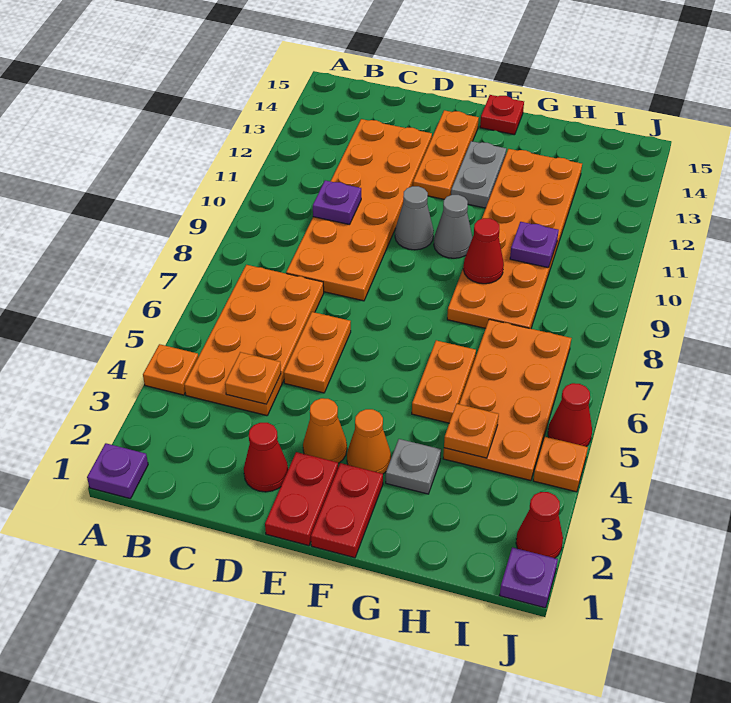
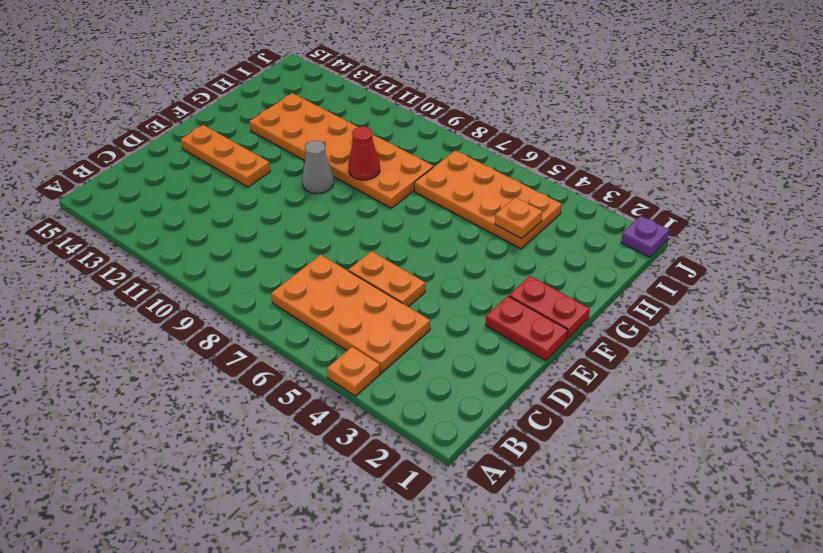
none -> purple 1x1 plate [87,443,148,499]
none -> orange 2x6 plate [286,119,432,301]
none -> red 1x1 cone [244,423,288,492]

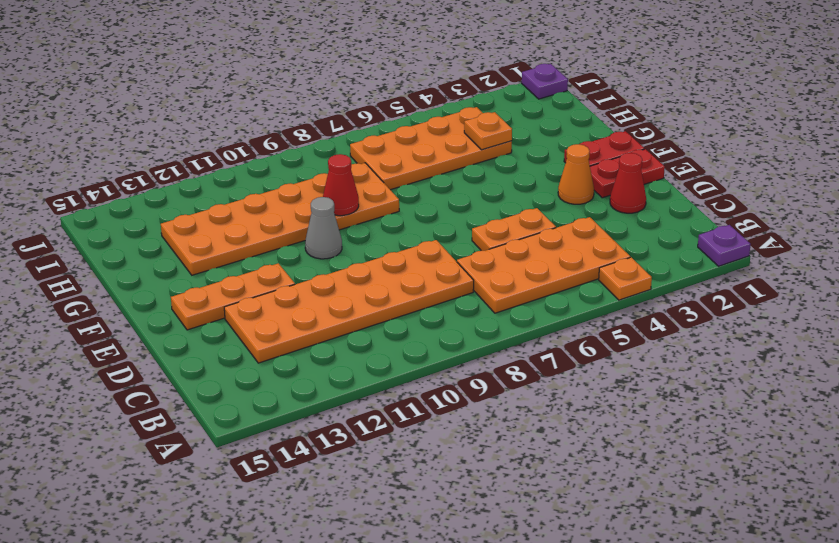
none -> grey 1x1 cone [395,186,434,250]
none -> orange 1x1 cone [347,409,391,474]
none -> grey 1x2 plate [451,141,506,208]

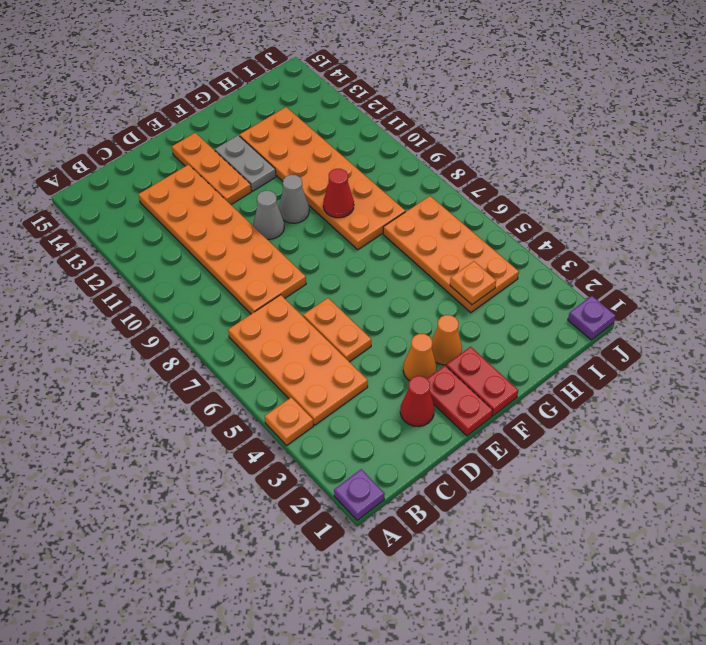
none -> red 1x1 plate [480,95,524,135]
none -> grey 1x1 plate [386,439,441,494]
none -> orange 1x2 plate [412,340,476,423]

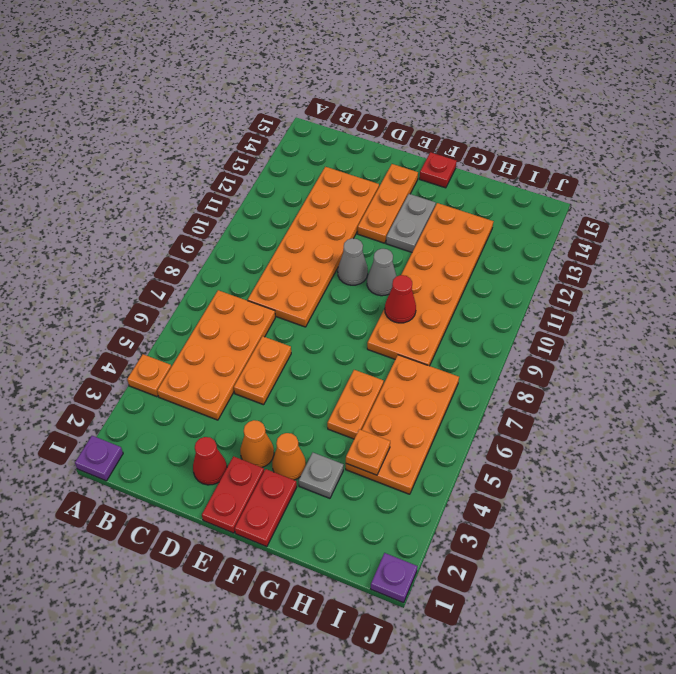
none -> red 1x1 cone [516,492,563,558]
none -> orange 1x1 plate [533,437,588,492]
none -> red 1x1 cone [548,383,592,446]

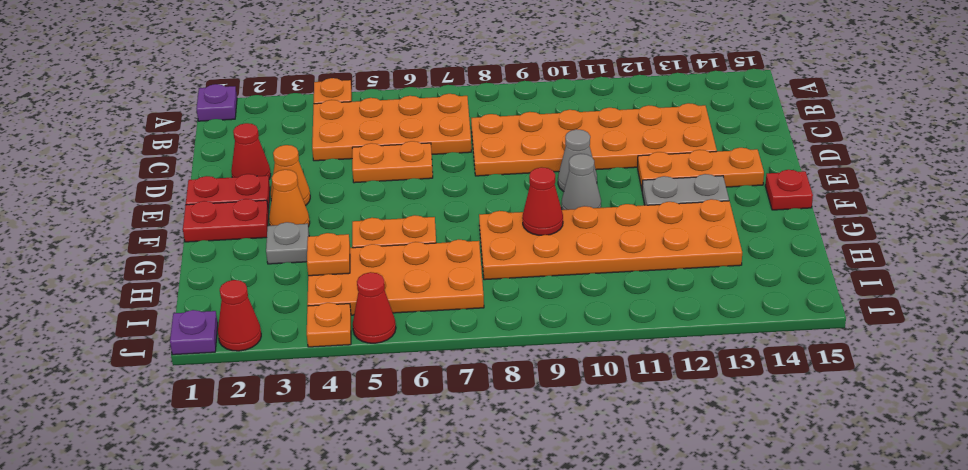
none -> orange 1x1 plate [225,352,281,404]
none -> purple 1x1 plate [313,180,361,225]
none -> purple 1x1 plate [510,222,559,268]

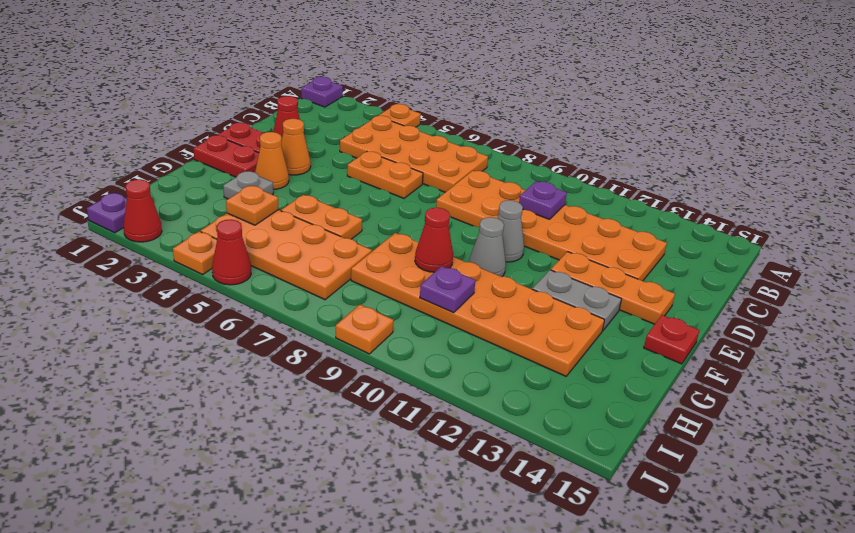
orange 1x1 plate [336,305,393,354] -> orange 1x1 plate moved to [225,352,281,404]

